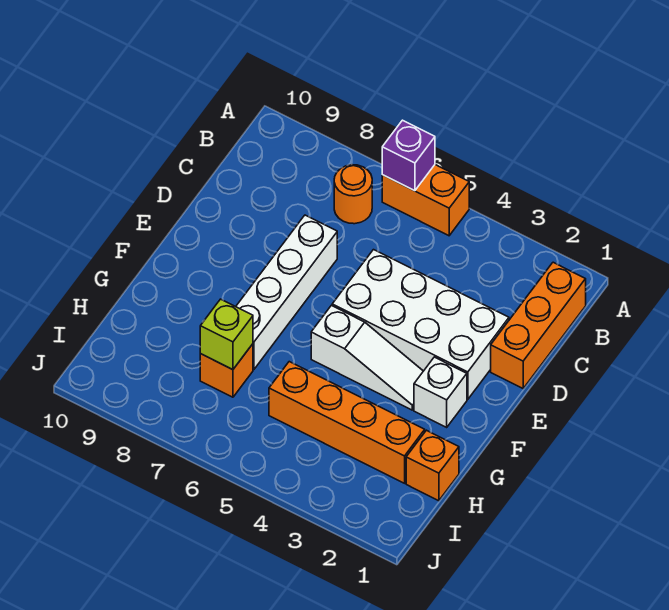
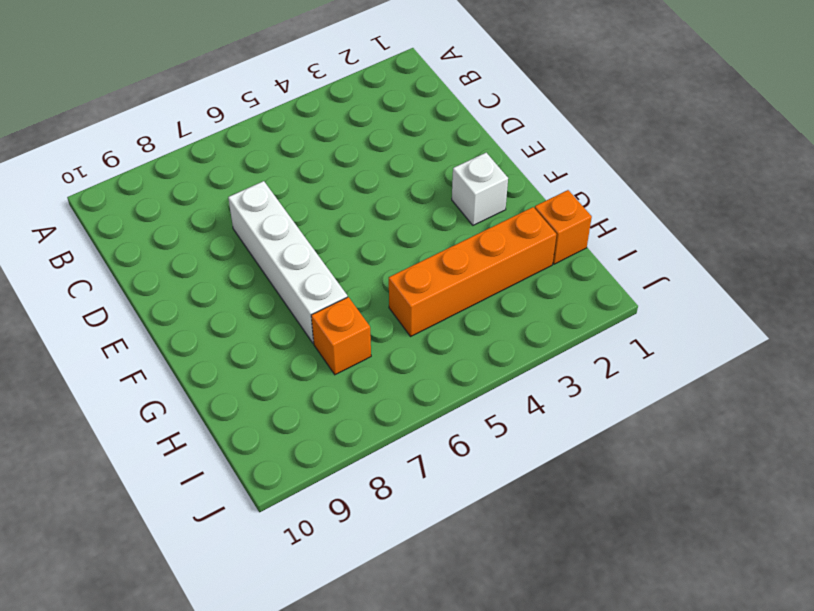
none -> orange 1x2 brick [382,165,469,236]
none -> orange 1x3 brick [491,262,586,388]
none -> orange 1x1 round brick [334,165,372,224]

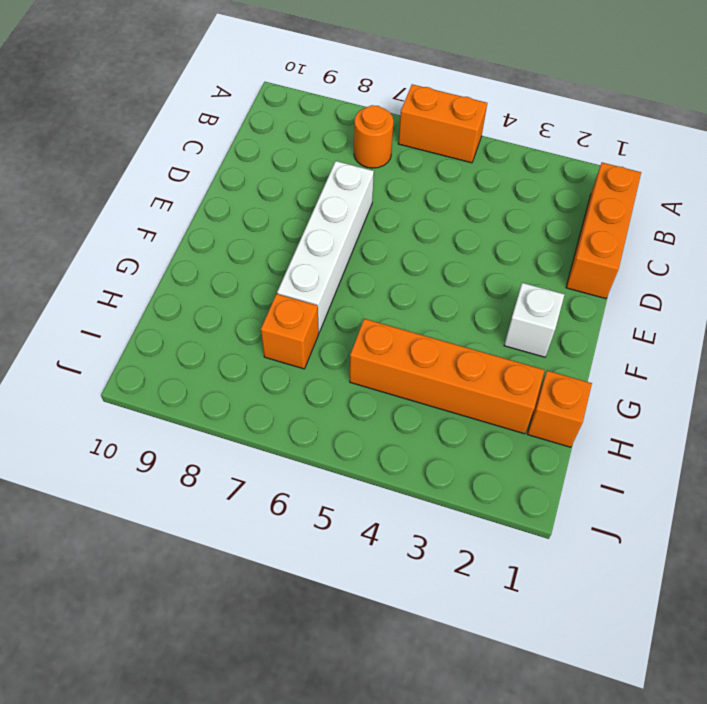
none -> white 2x4 brick [332,250,509,399]
none -> white 1x3 slope [311,305,423,410]
none -> purple 1x1 brick [382,120,435,191]

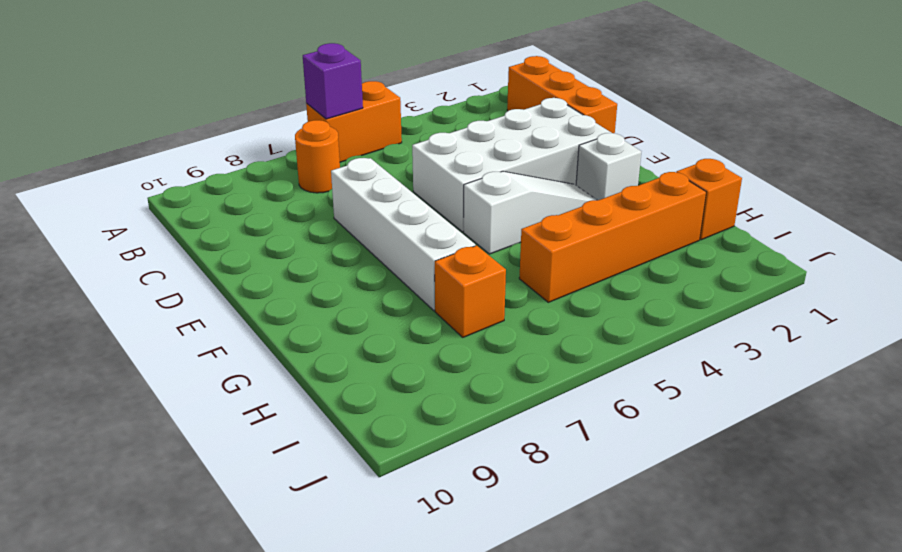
none -> lime 1x1 brick [200,299,253,370]

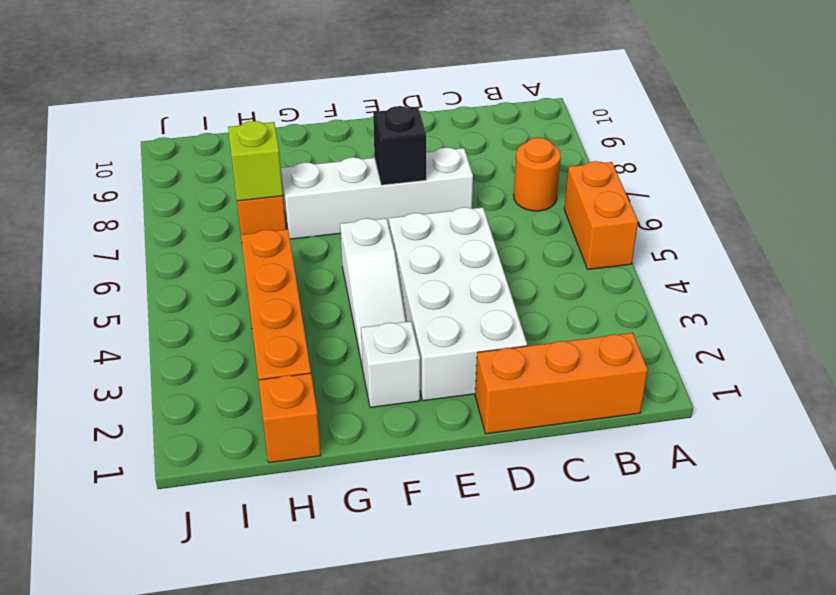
black 1x1 brick [373,106,426,185] -> none
none -> purple 1x1 brick [382,120,435,191]

